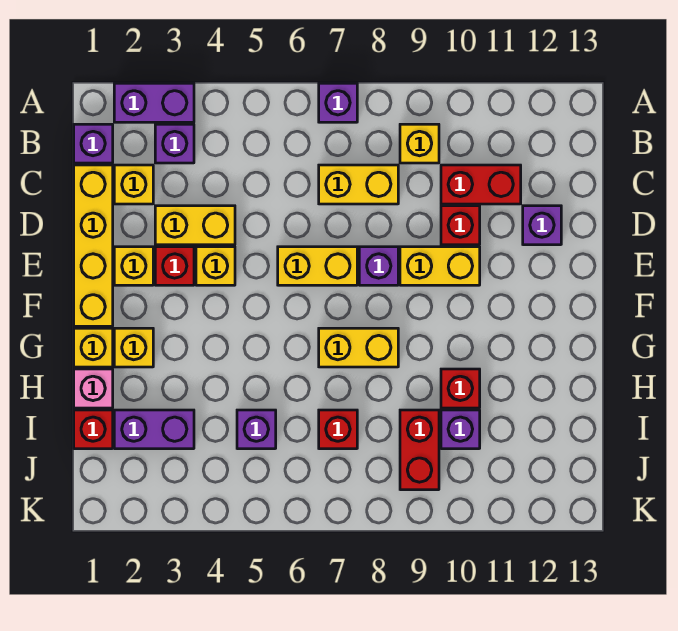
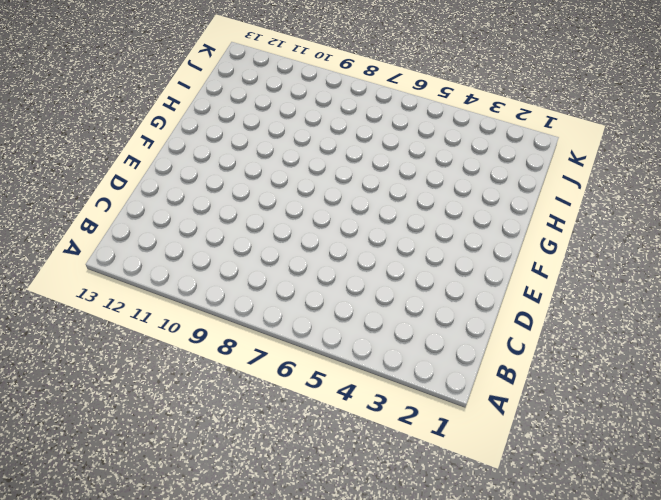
none -> purple 1x2 brick [114,83,194,122]
none -> purple 1x1 brick [319,83,357,122]
none -> purple 1x1 brick [74,124,113,163]

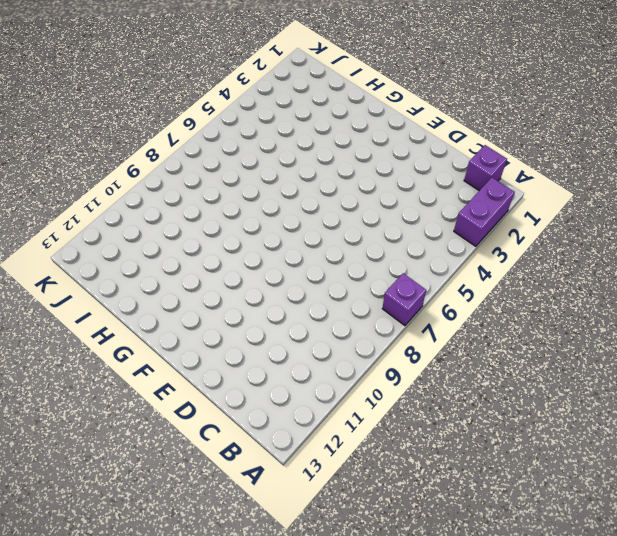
none -> purple 1x1 brick [155,124,194,163]
none -> yellow 1x1 brick [400,124,439,163]
none -> yellow 1x4 brick [74,165,113,326]

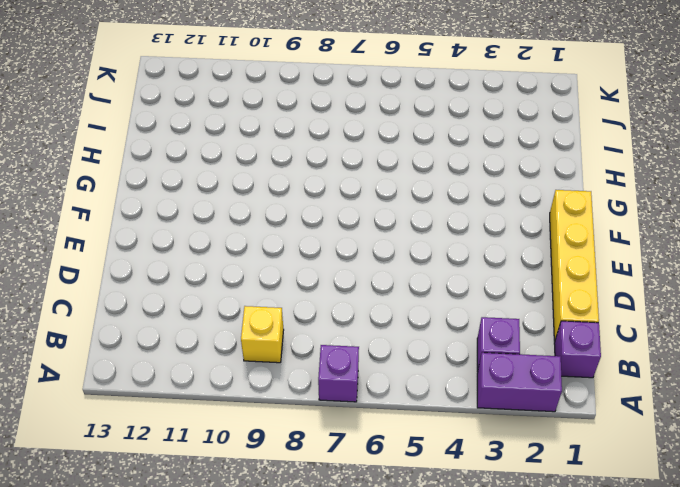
none -> yellow 1x1 brick [114,165,153,204]
none -> yellow 1x2 brick [319,165,398,204]
none -> red 1x2 brick [441,165,521,204]

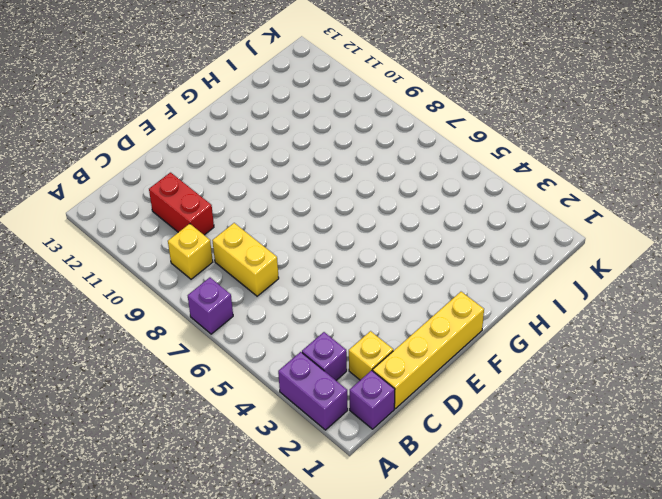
none -> yellow 1x2 brick [155,206,235,245]
none -> red 1x1 brick [441,206,480,245]
none -> purple 1x1 brick [523,206,561,245]

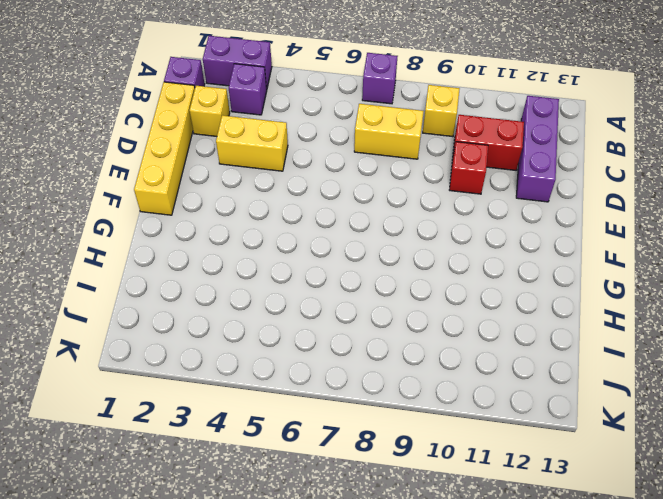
purple 1x3 brick [516,96,559,202] -> purple 1x1 brick [523,206,561,245]
none -> yellow 1x1 brick [114,247,153,285]
none -> red 1x1 brick [155,247,194,285]
none -> yellow 1x1 brick [196,247,235,285]

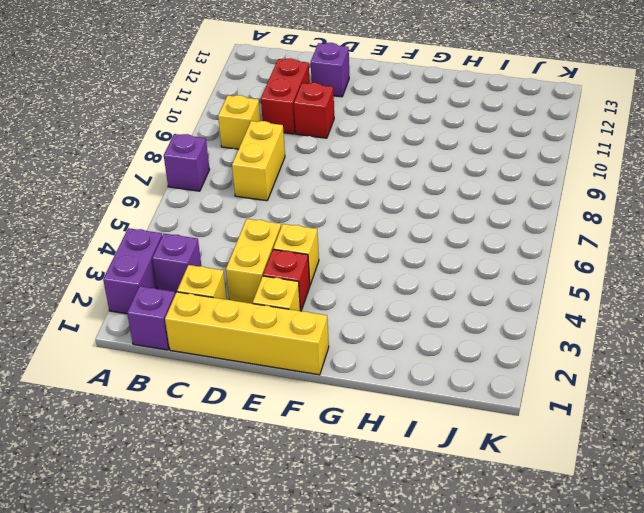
none -> yellow 1x2 brick [278,247,357,285]
none -> purple 1x1 brick [359,247,398,285]
none -> yellow 1x2 brick [400,247,480,285]

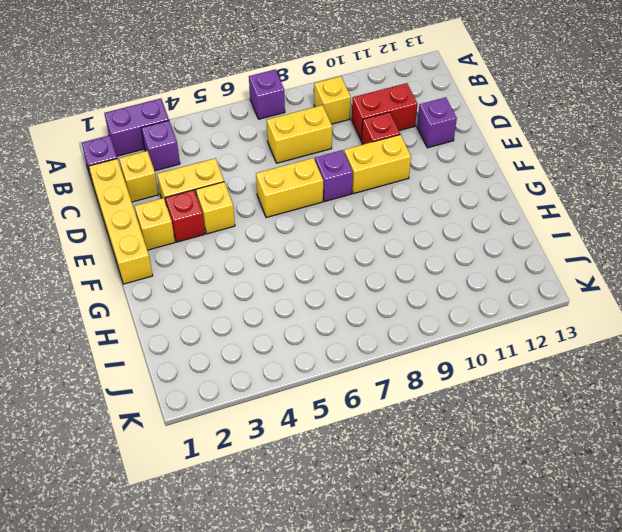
none -> yellow 1x1 brick [74,328,113,367]
none -> yellow 1x1 brick [114,328,153,367]
none -> yellow 1x2 brick [319,328,398,367]

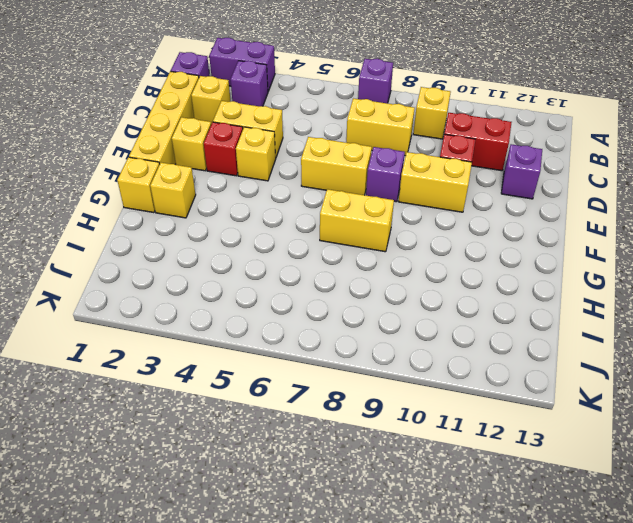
none -> pink 1x1 brick [74,369,113,408]
none -> red 1x1 brick [441,369,480,408]
none -> red 1x1 brick [74,410,113,449]

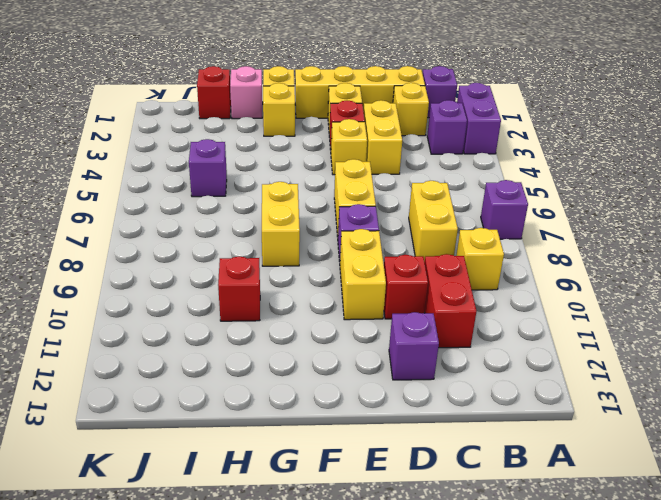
none -> purple 1x2 brick [114,410,194,449]
none -> red 1x1 brick [319,410,357,449]
none -> red 1x2 brick [400,410,439,490]

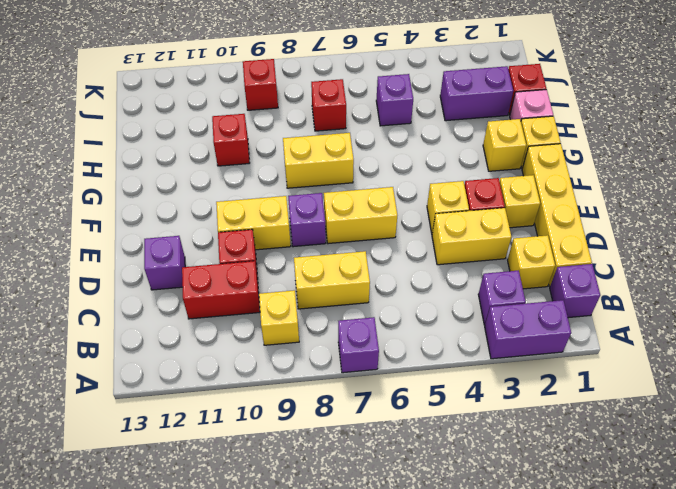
red 1x1 brick [243,59,278,110] -> red 1x2 brick [400,410,439,490]
none -> purple 1x1 brick [441,410,480,449]

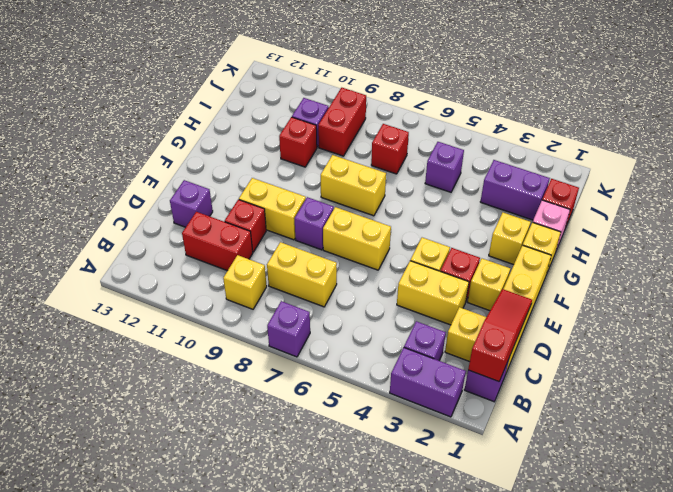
red 1x3 slope [468,289,532,382] -> none

